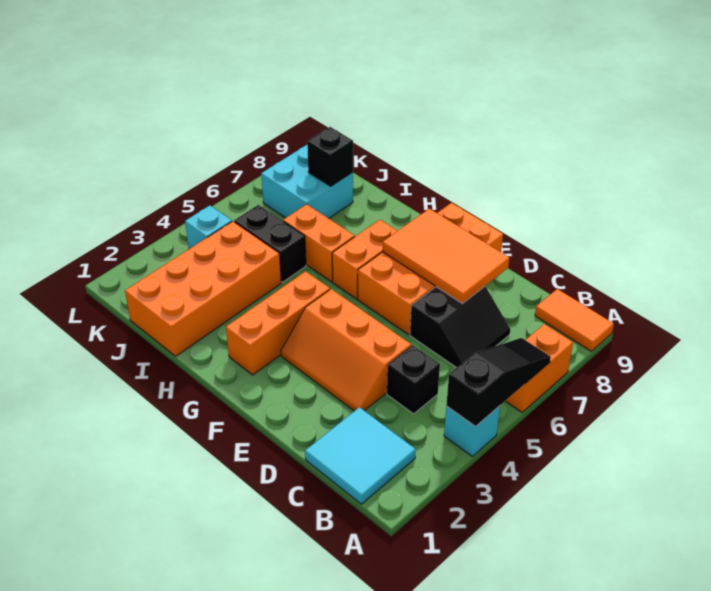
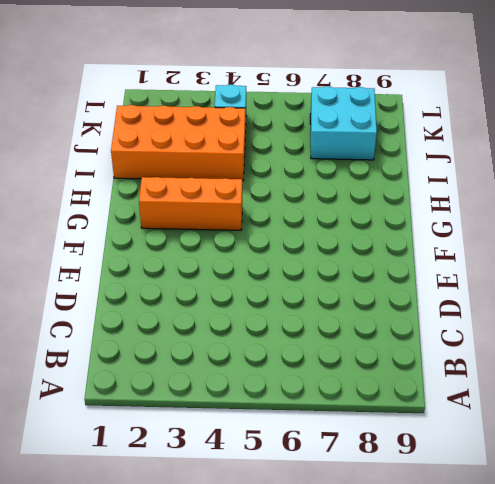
none -> cyan 1x1 brick [444,406,500,456]
none -> orange 1x2 brick [506,324,573,412]
none -> orange 1x2 tile [535,289,614,351]

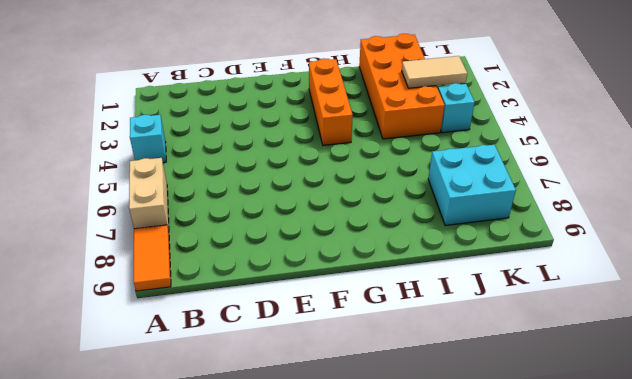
tan 1x2 brick [129,158,169,231] -> orange 1x2 brick [506,324,573,412]
orange 1x2 tile [134,225,171,291] -> orange 1x2 tile turned to [535,289,614,351]
tan 1x2 tile [402,56,467,88] -> none
none -> cyan 2x2 tile [305,407,416,504]
none -> black 1x1 brick [387,345,440,414]
none -> black 2x2 slope [410,286,510,368]

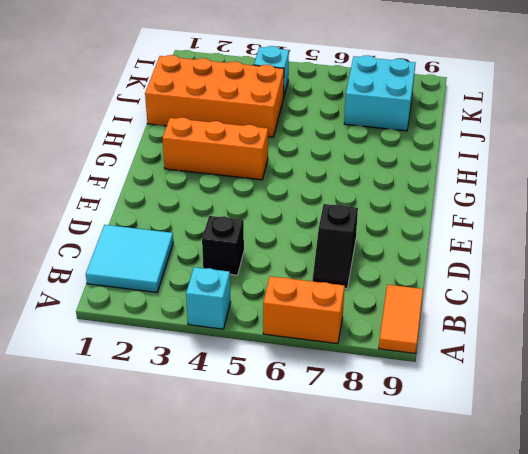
black 1x2 slope [313,204,358,289] -> black 2x2 slope [410,286,510,368]
none -> orange 2x3 slope [281,289,411,411]
none -> orange 2x4 brick [358,203,503,335]
none -> orange 1x2 brick [332,220,397,299]

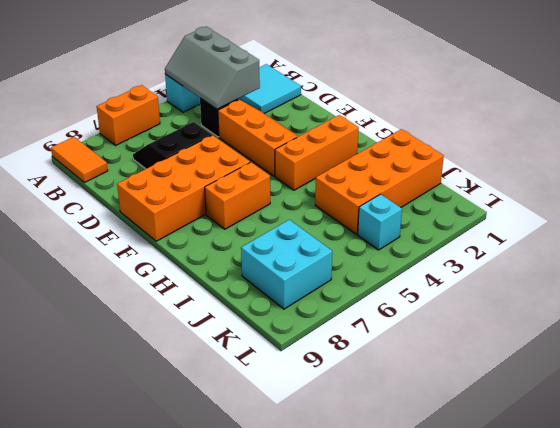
grey 2x3 slope [165,27,260,109] -> black 1x3 slope [446,338,551,427]
none -> orange 1x2 brick [283,204,355,282]
none -> black 1x2 brick [234,205,306,282]
none -> orange 2x3 tile [383,209,509,303]

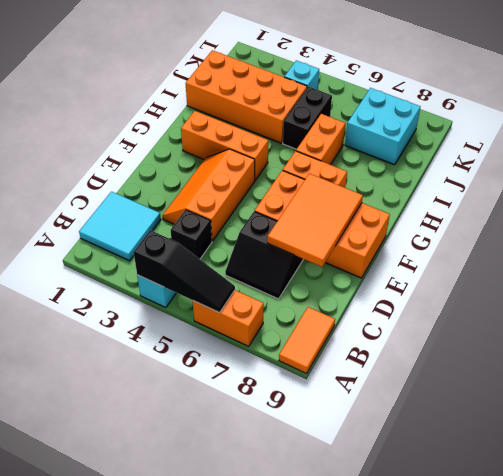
none -> black 1x1 brick [307,127,353,186]

